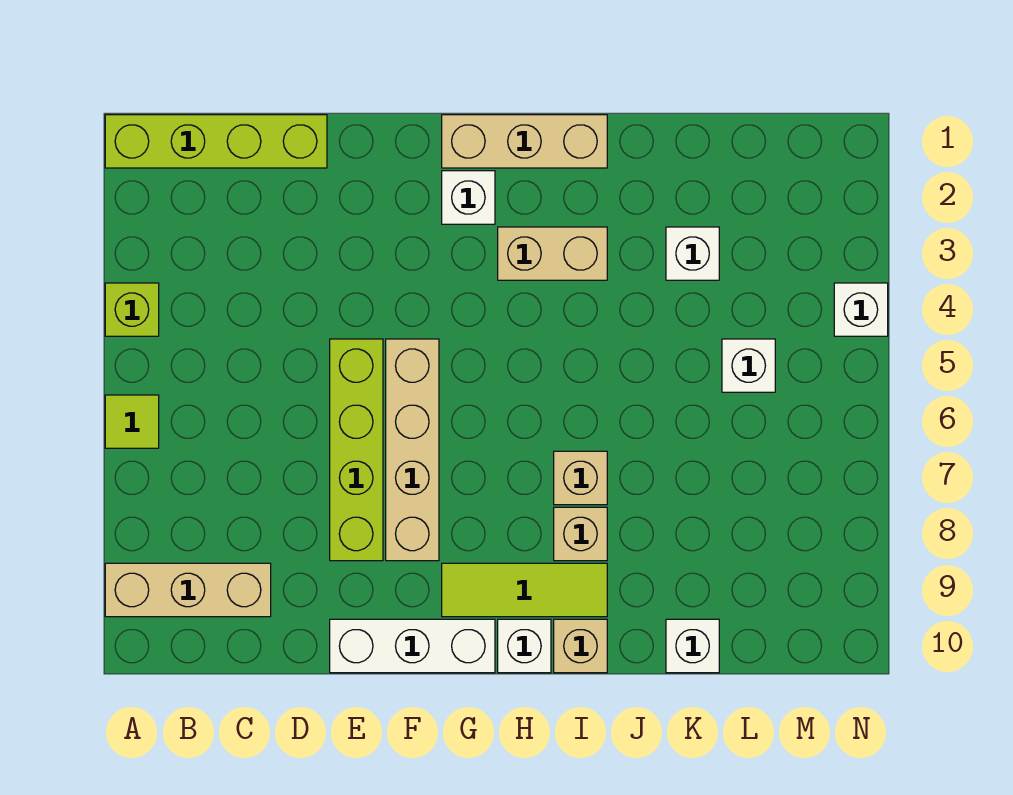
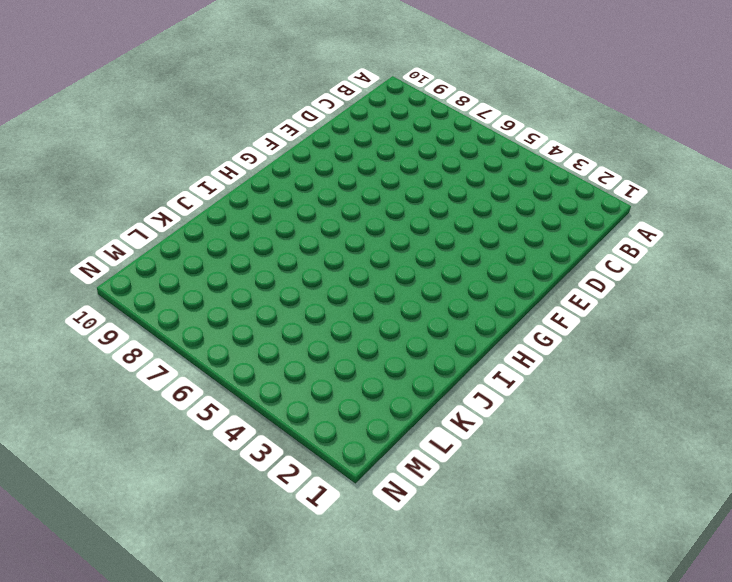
none -> lime 1x4 brick [105,115,327,168]
none -> lime 1x1 brick [105,283,159,336]
none -> lime 1x1 tile [105,395,159,448]

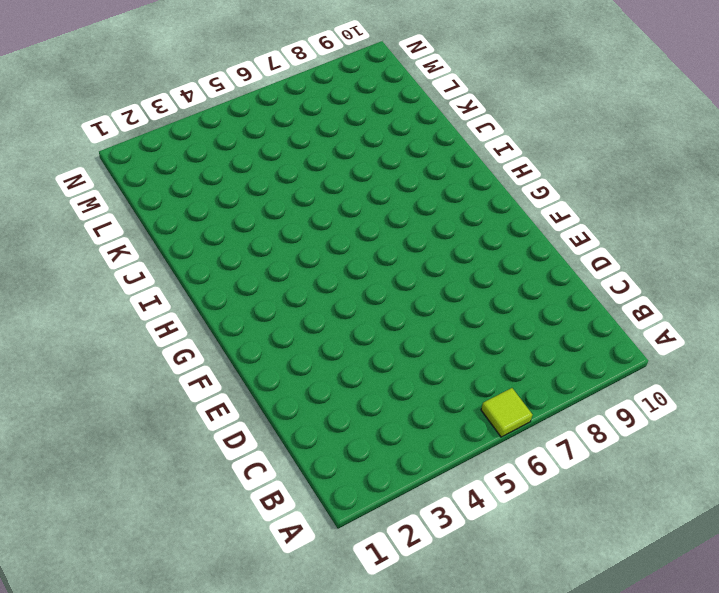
none -> lime 1x4 brick [105,115,327,168]
none -> lime 1x1 brick [105,283,159,336]
none -> tan 1x3 brick [105,563,271,617]

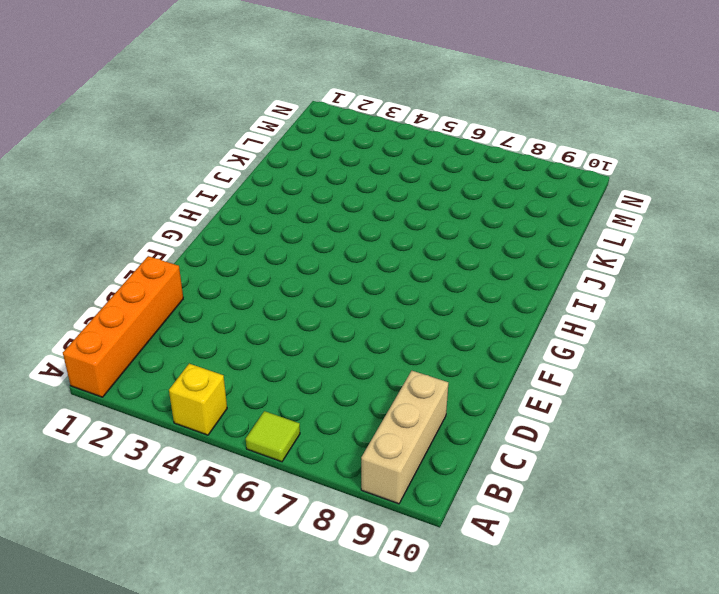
orange 1x4 brick [63,256,183,397] -> lime 1x4 brick [105,115,327,168]
yellow 1x1 brick [169,364,227,435] -> lime 1x1 brick [105,283,159,336]
none -> lime 1x4 brick [330,339,383,561]
none -> white 1x3 brick [330,619,495,673]
none -> tan 1x4 brick [386,339,439,561]

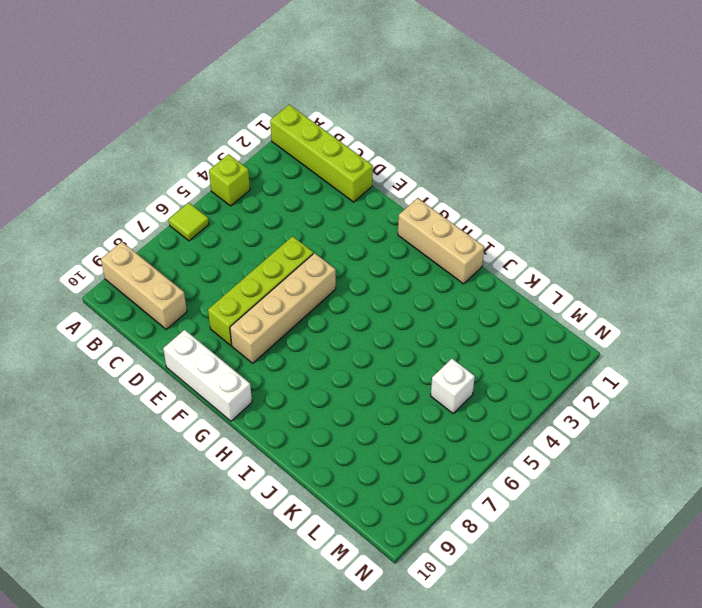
none -> white 1x1 brick [442,171,495,224]
none -> lime 1x3 tile [442,563,607,617]
none -> tan 1x2 brick [498,227,607,280]

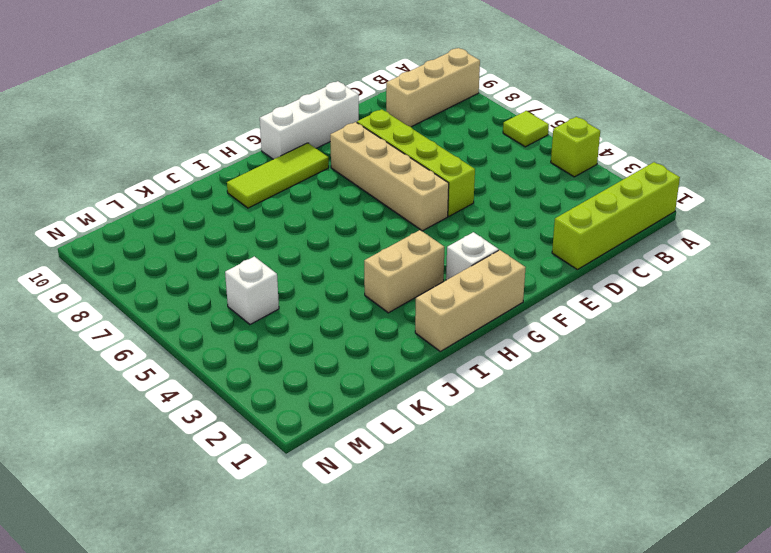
none -> white 1x1 brick [498,619,551,673]
none -> tan 1x1 brick [554,451,607,505]
none -> tan 1x1 brick [554,507,607,561]

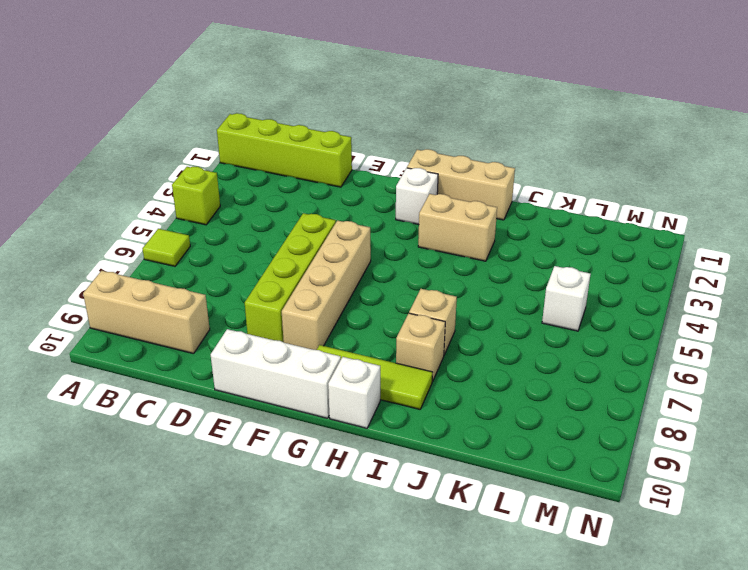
none -> tan 1x1 brick [554,619,607,673]
none -> white 1x1 brick [666,227,719,280]
none -> white 1x1 brick [666,619,719,673]

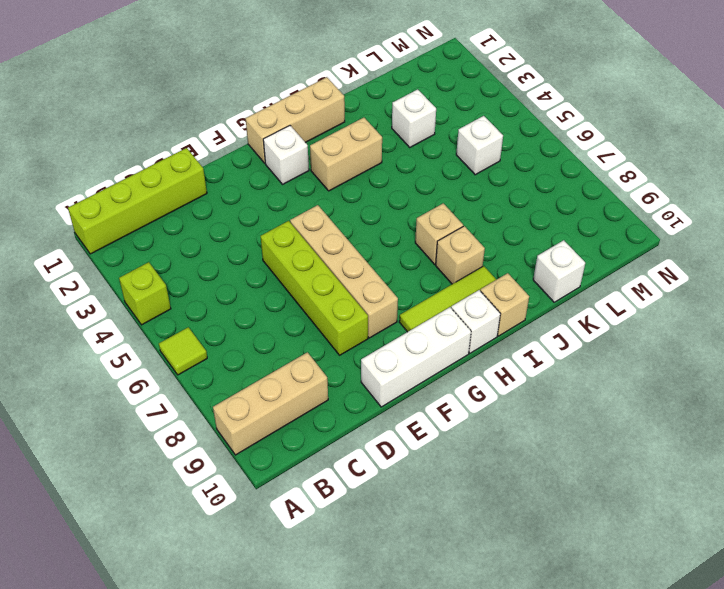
none -> white 1x1 brick [834,283,888,336]

